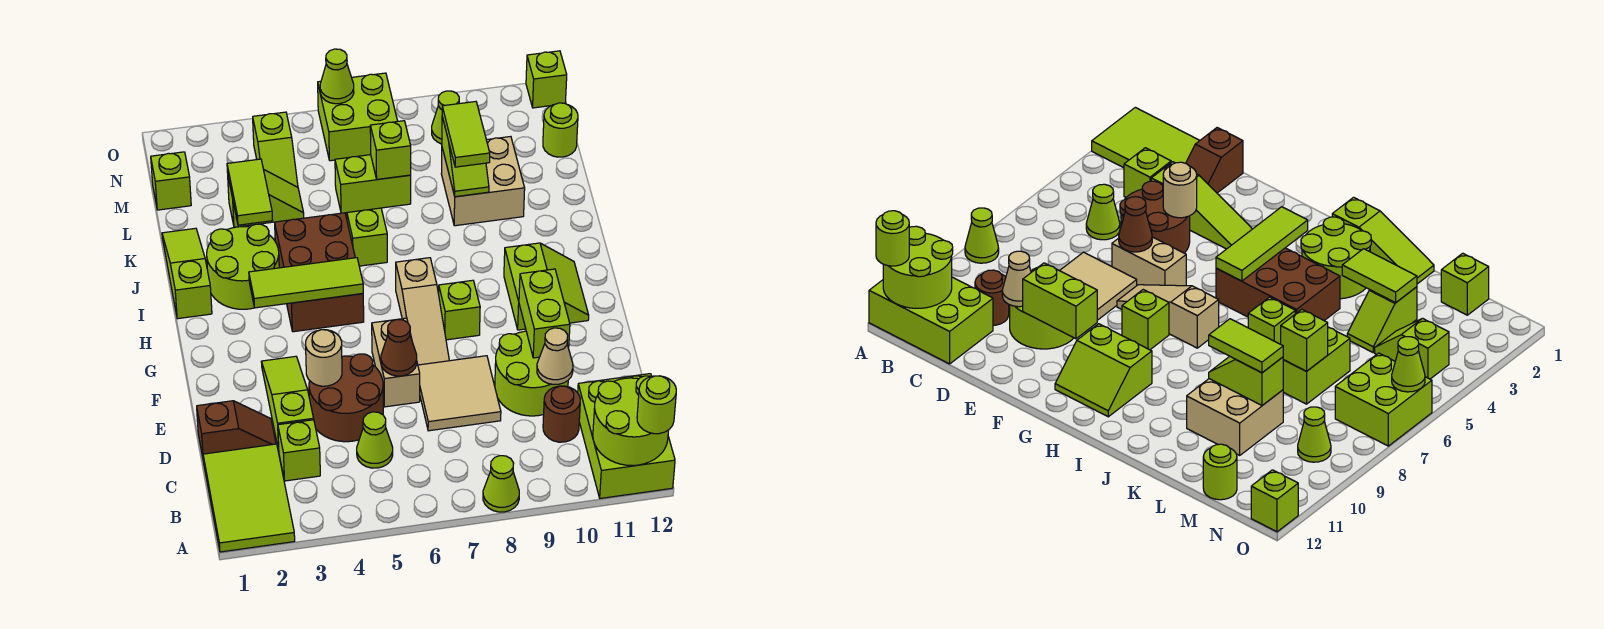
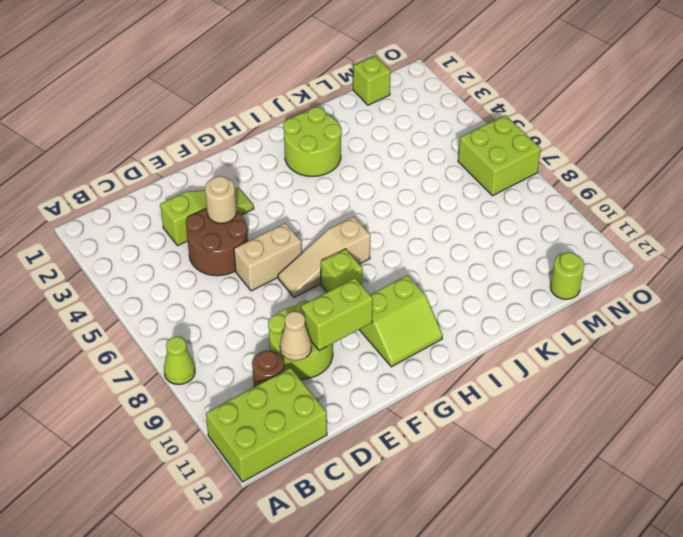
none -> lime 2x3 tile [203,444,295,552]
none -> lime 1x1 brick [278,420,320,481]
none -> lime 1x1 cone [357,412,393,468]
none -> brown 1x2 slope [197,401,276,462]

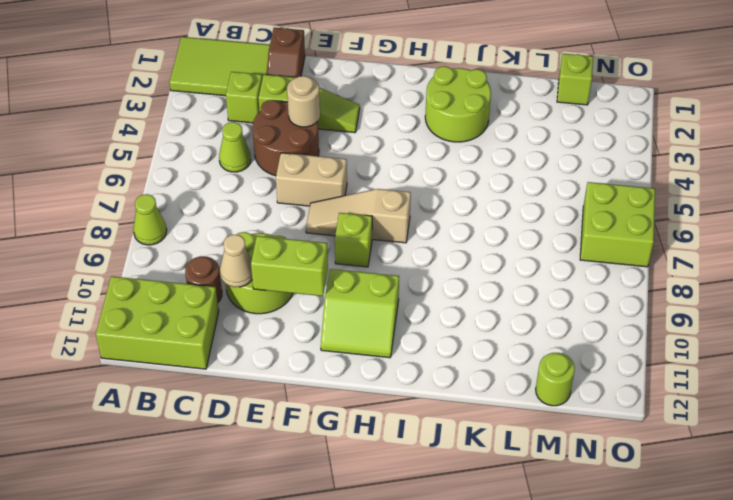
none -> tan 2x2 tile [418,356,501,431]
none -> brown 2x3 brick [275,213,364,332]
none -> lime 1x3 slope [162,228,212,319]
none -> lime 1x1 brick [347,208,387,266]

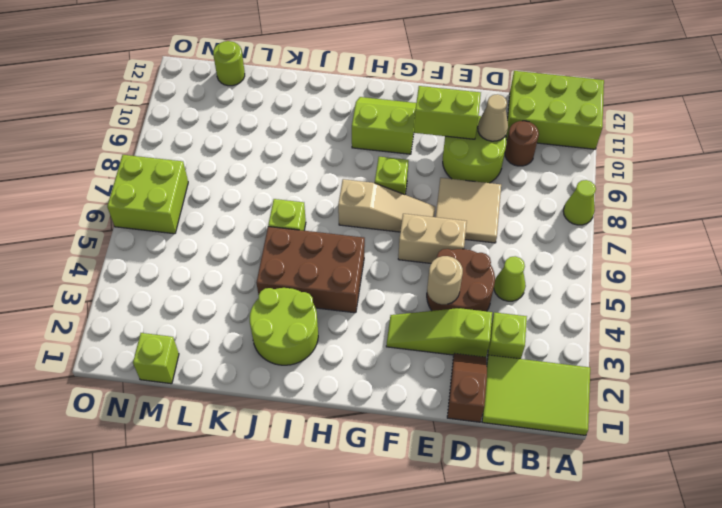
none -> lime 1x3 slope [162,228,212,319]
none -> tan 2x2 brick [441,137,525,226]
none -> lime 1x2 slope [228,170,304,227]
none -> lime 1x2 brick [335,155,411,213]

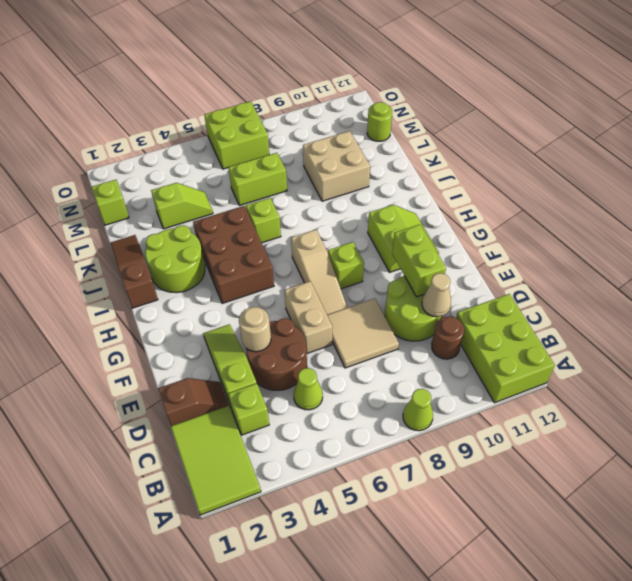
brown 1x3 slope [110,235,158,308] -> lime 1x3 slope [162,228,212,319]
none -> lime 1x2 slope [253,112,298,187]
none -> lime 1x1 cone [432,91,459,144]
none -> lime 1x1 brick [526,51,567,108]
none -> lime 2x2 round brick [593,376,669,466]

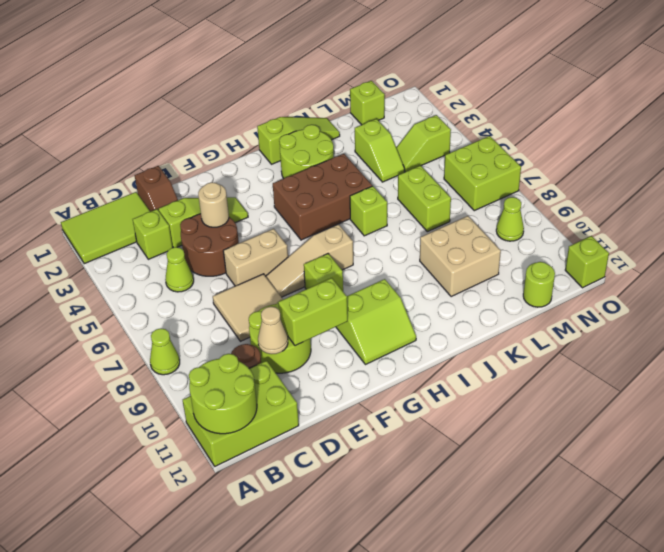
none -> brown 1x1 cone [381,320,417,376]
none -> lime 1x3 tile [249,258,363,308]
none -> lime 1x2 tile [227,159,272,225]
none -> lime 1x2 slope [442,117,489,197]

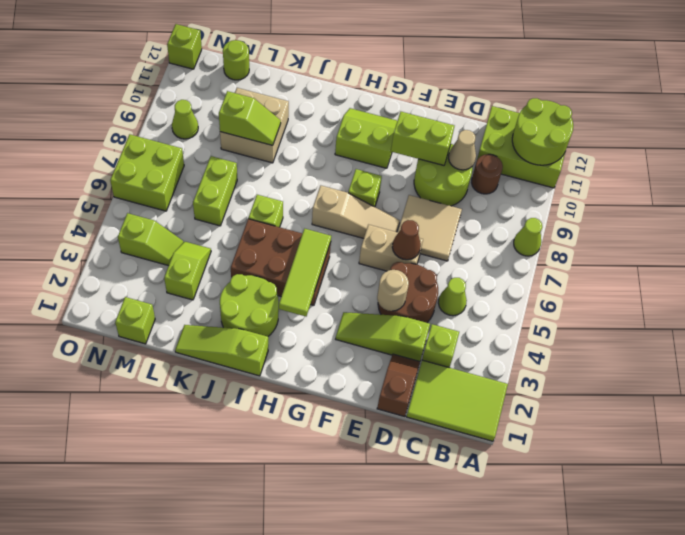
none -> lime 1x2 tile [227,159,272,225]
none -> lime 1x1 brick [370,121,411,179]
none -> lime 1x1 cone [320,49,354,104]
none -> lime 1x1 round brick [637,376,676,434]

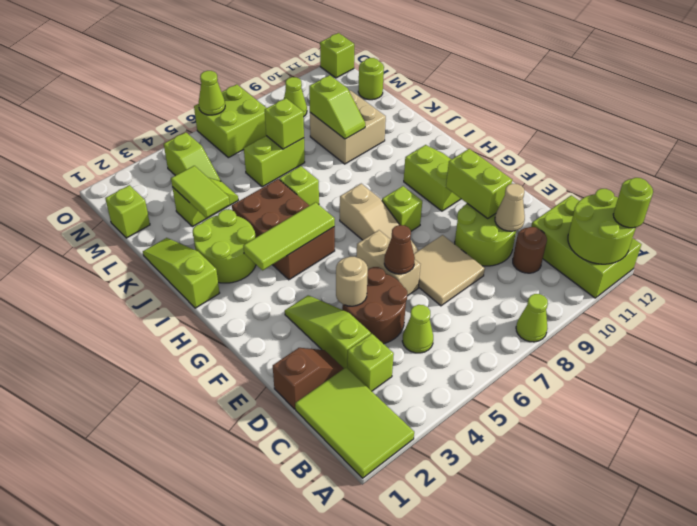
none -> lime 1x2 tile [442,102,490,167]

